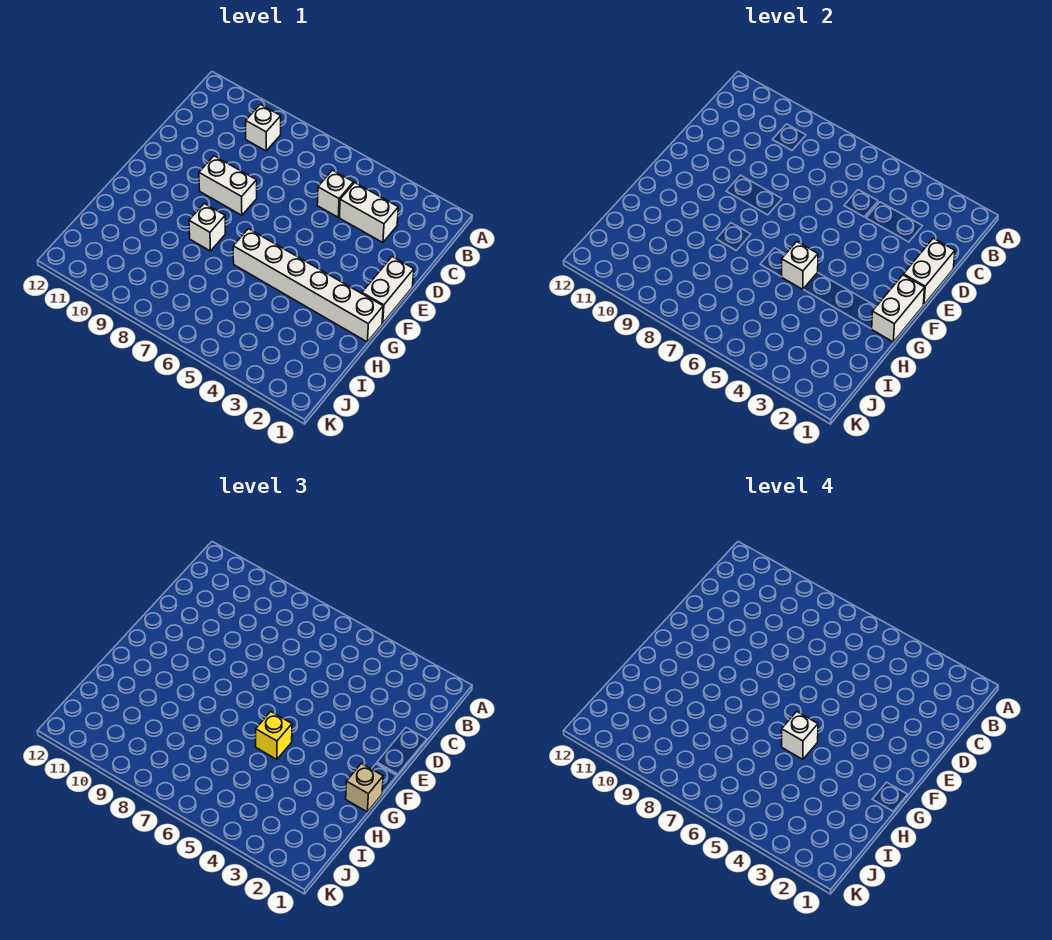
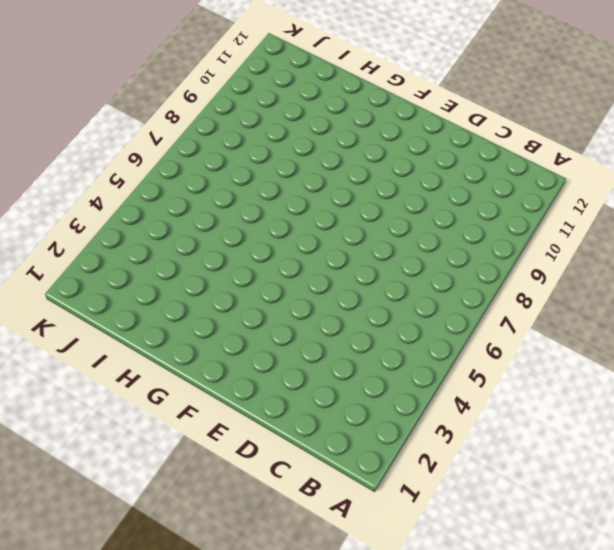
none -> white 1x1 brick [246,104,281,151]
none -> white 1x2 brick [340,183,398,242]
none -> white 1x1 brick [317,170,354,217]

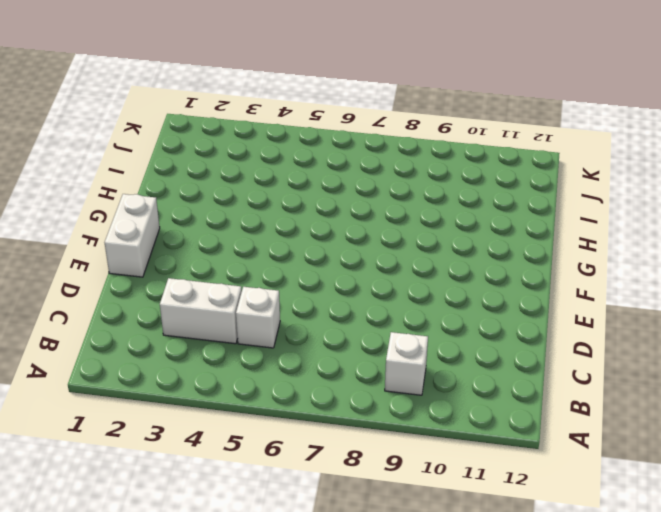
none -> white 1x2 brick [199,156,257,215]
none -> white 1x6 brick [233,229,383,342]
none -> white 1x1 brick [189,203,225,251]

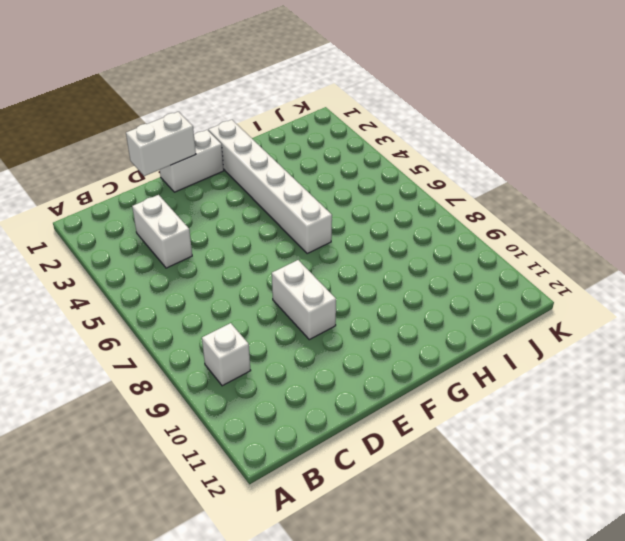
none -> white 1x1 brick [317,170,354,217]
none -> white 1x1 brick [189,203,225,251]
none -> white 1x2 brick [872,275,925,342]

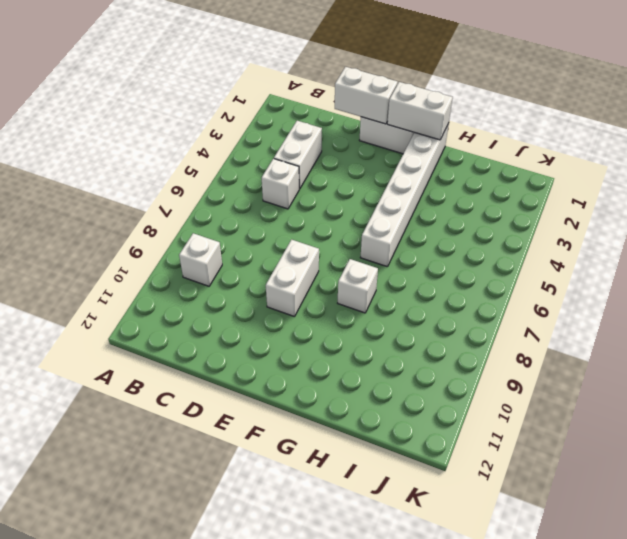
none -> white 1x1 brick [782,242,818,289]
none -> tan 1x1 brick [346,763,383,812]
none -> yellow 1x1 brick [256,712,292,759]

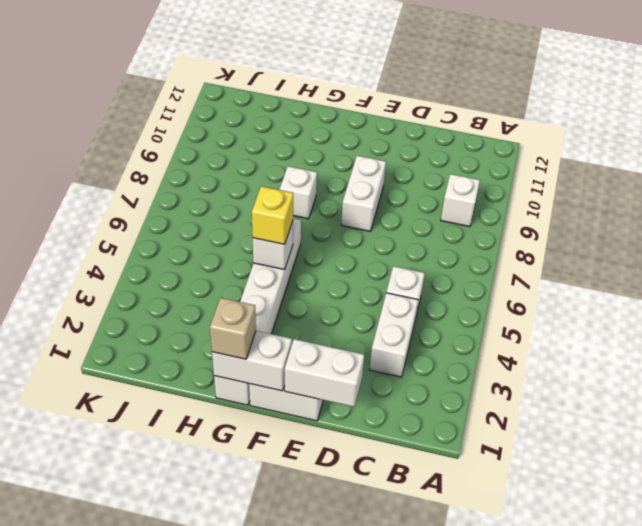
none -> white 1x1 brick [782,712,818,759]

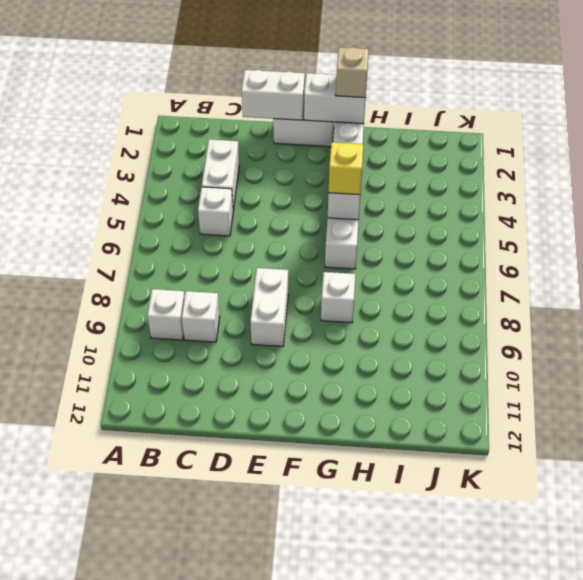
white 1x1 brick [182,291,220,342] -> white 1x1 brick moved to [782,712,818,759]

